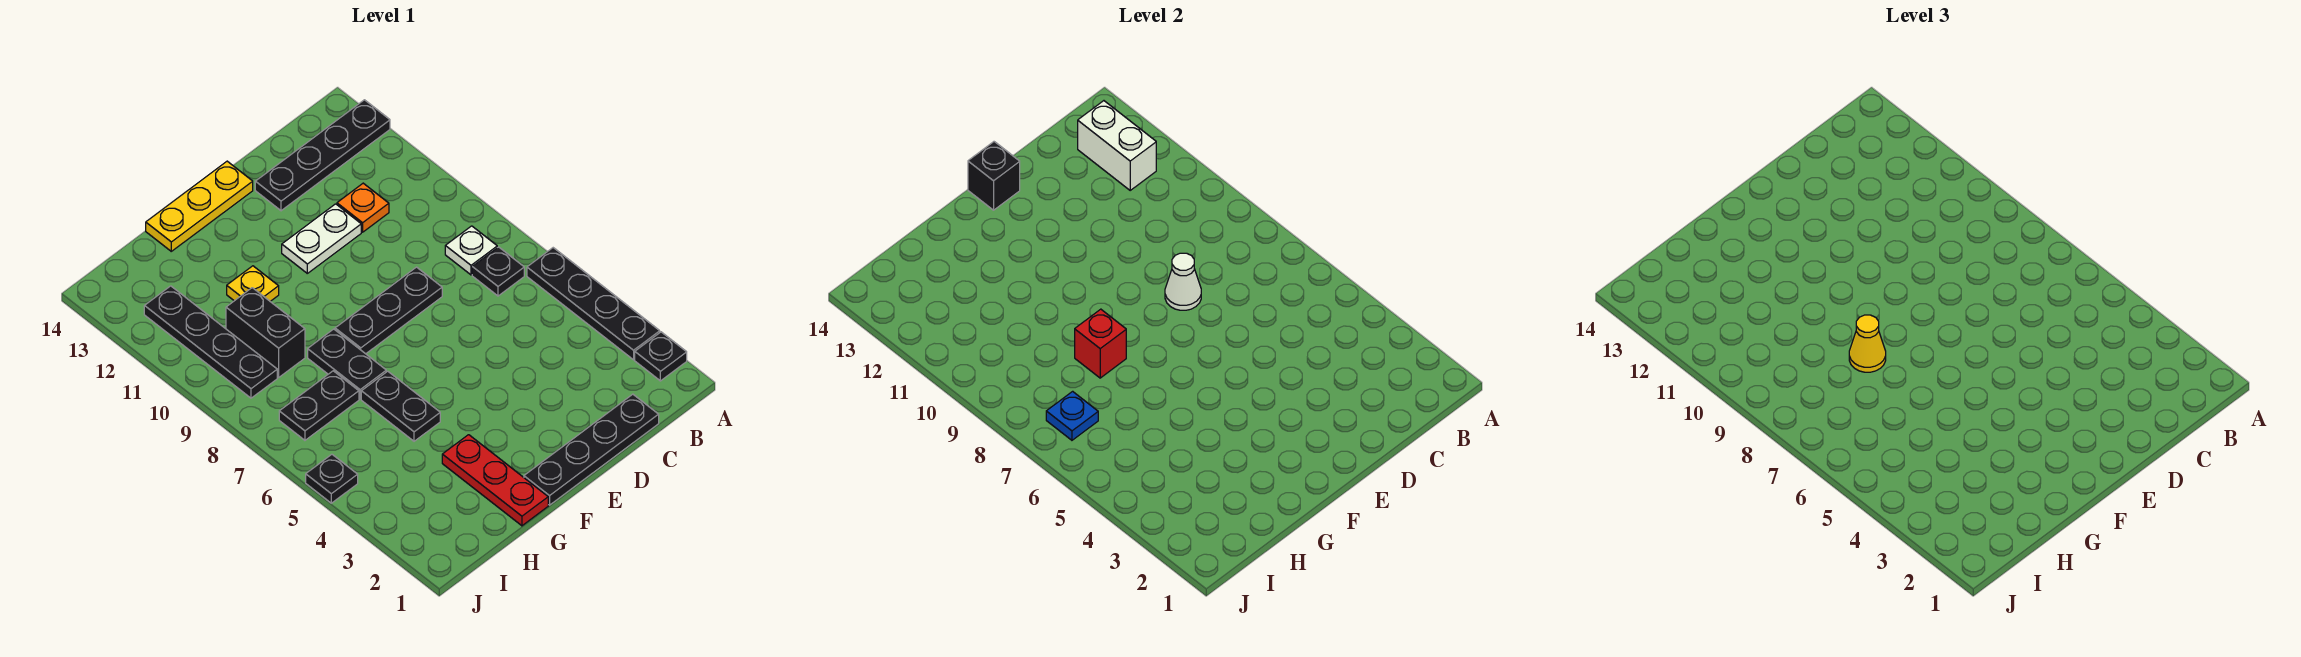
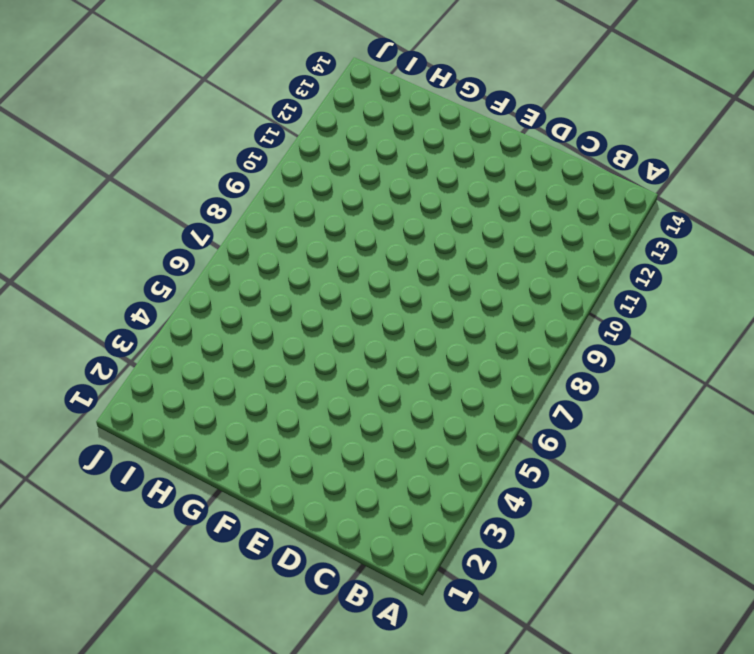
none -> black 1x1 plate [635,332,687,381]
none -> black 1x4 plate [527,248,660,360]
none -> black 1x4 plate [255,100,390,211]

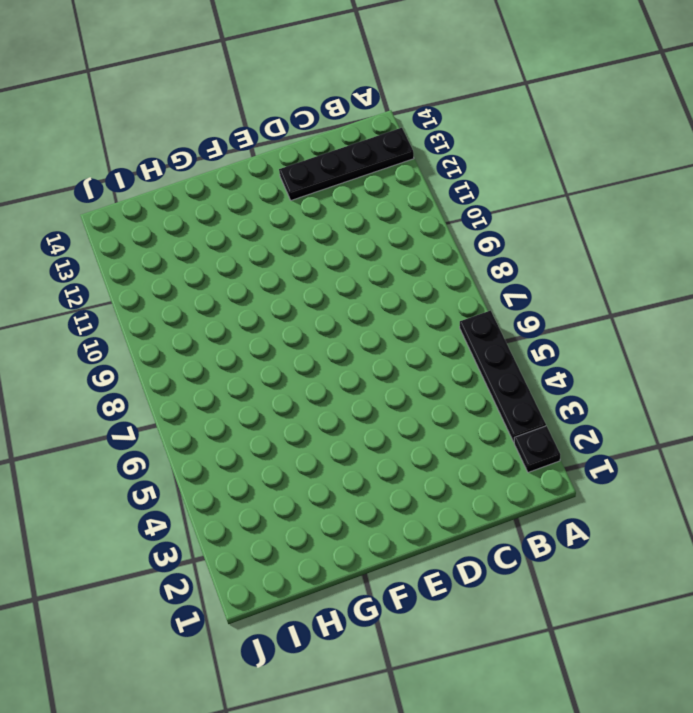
none -> black 1x1 plate [472,247,524,296]
none -> white 1x1 plate [445,226,497,275]
none -> black 1x4 plate [524,394,659,505]

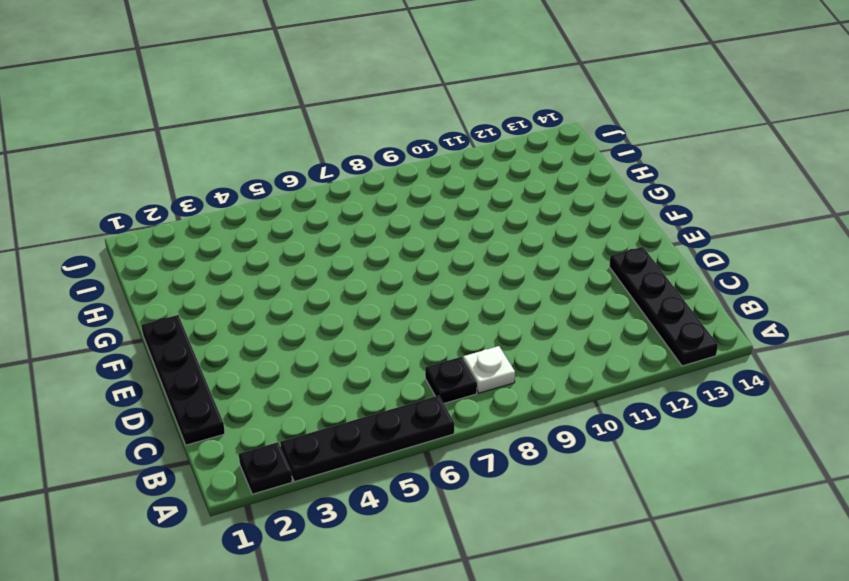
none -> orange 1x1 plate [337,183,389,232]
none -> black 1x3 plate [335,267,442,354]
none -> white 1x2 plate [282,204,361,273]

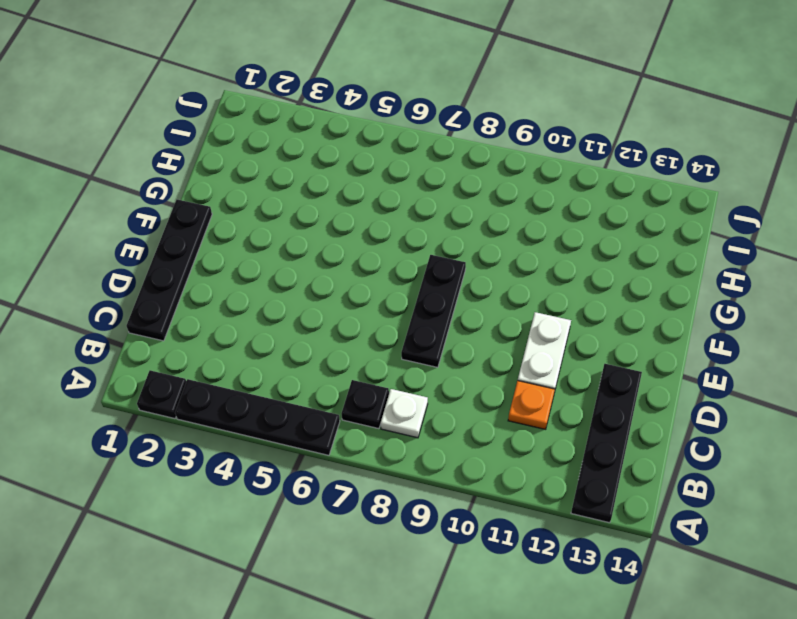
none -> yellow 1x3 plate [146,161,253,251]
none -> red 1x3 plate [442,435,548,526]
none -> black 1x2 plate [361,371,440,441]

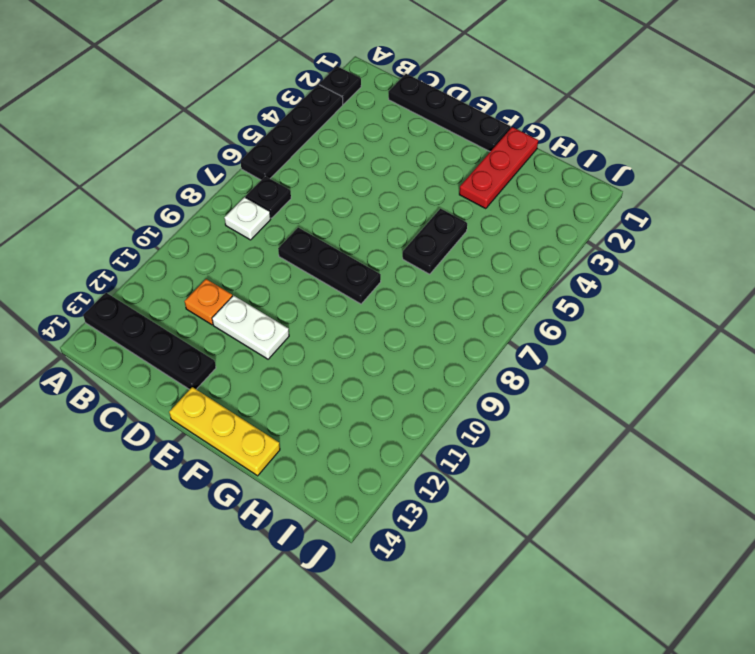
none -> black 1x2 plate [308,329,386,399]
none -> yellow 1x1 plate [227,266,279,301]
none -> black 1x2 plate [279,371,359,440]

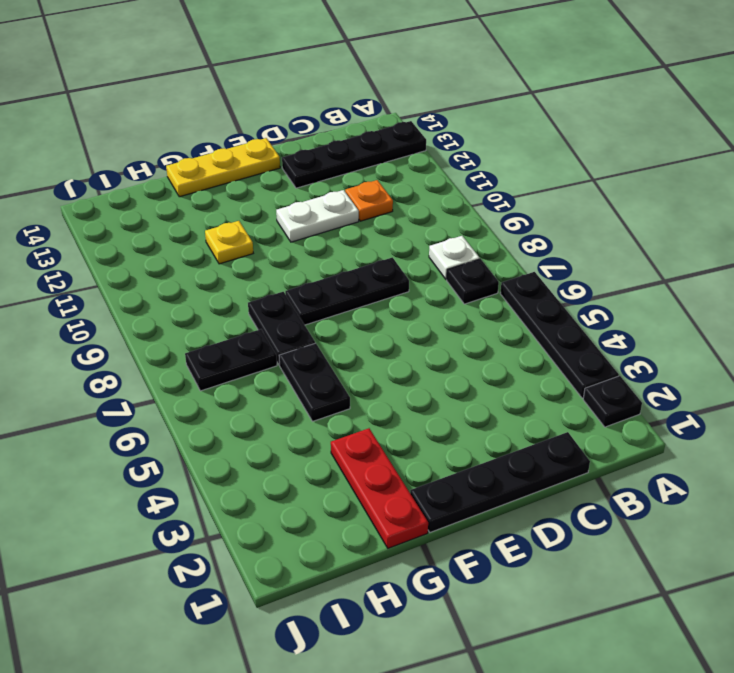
none -> black 1x2 brick [226,288,305,377]
none -> black 1x4 plate [144,286,277,398]
none -> black 1x1 plate [306,454,358,503]

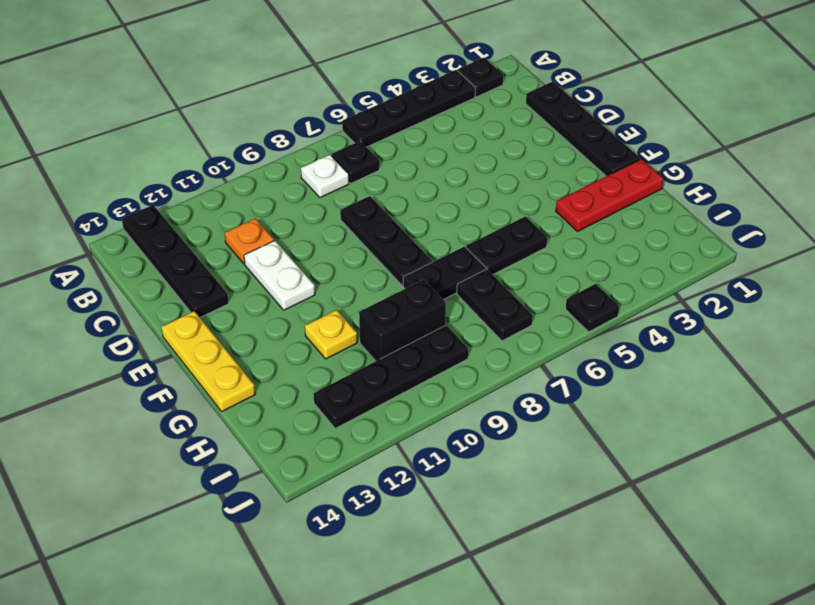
none -> white 1x2 brick [1078,101,1156,190]
none -> white 1x1 cone [1165,253,1201,310]
none -> black 1x1 brick [968,142,1020,210]

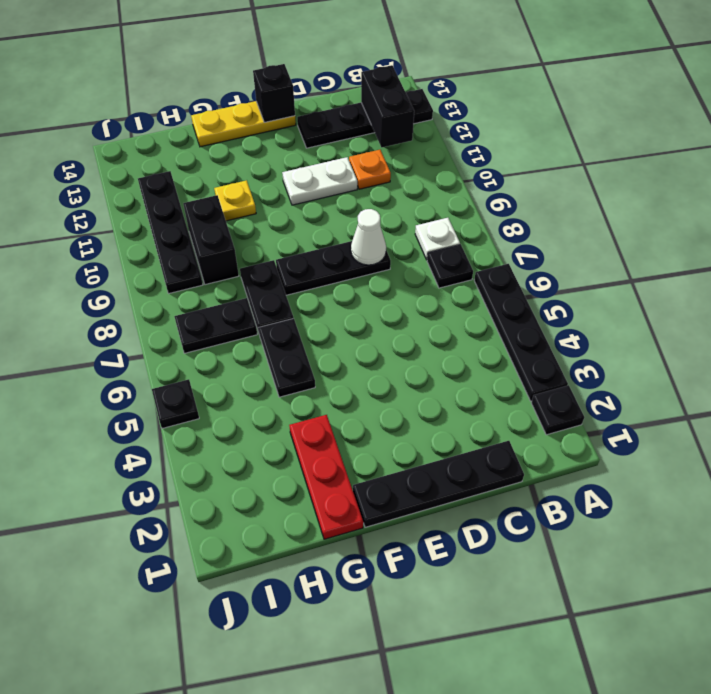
black 1x2 brick [361,65,414,147] -> white 1x2 brick [1078,101,1156,190]
none -> red 1x1 brick [1075,309,1126,378]
none -> blue 1x1 plate [1046,391,1098,440]
none -> yellow 1x1 cone [1849,315,1886,372]

